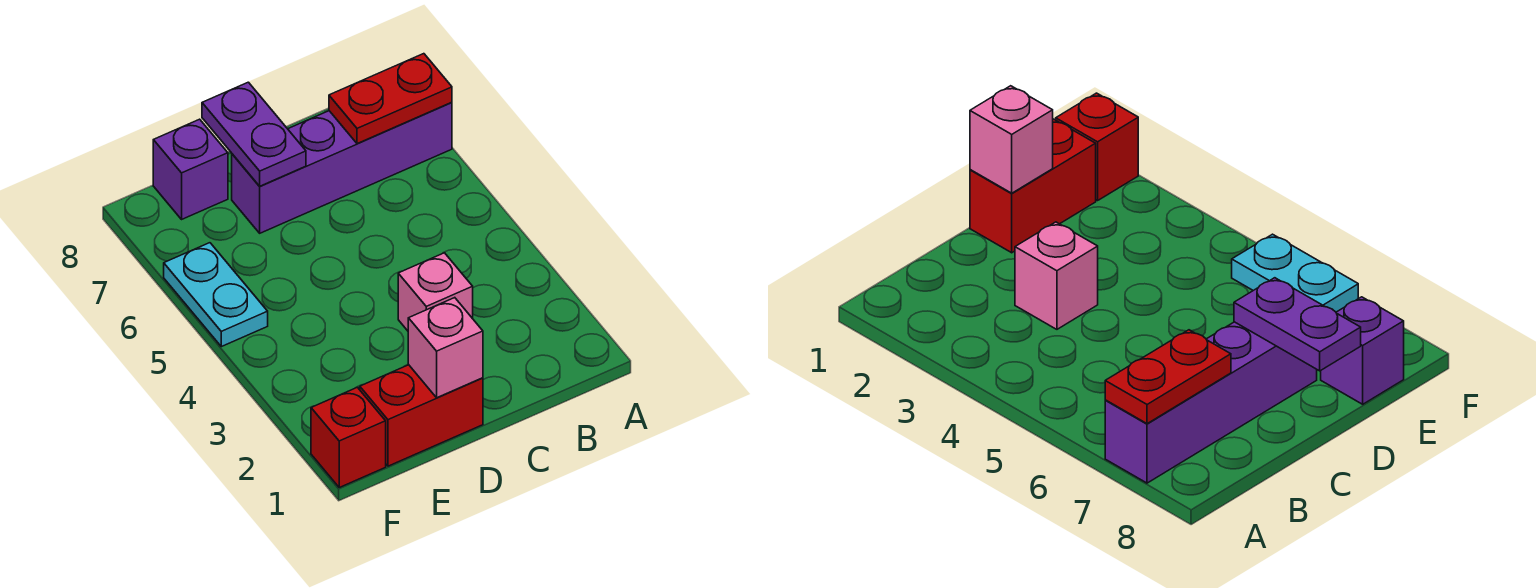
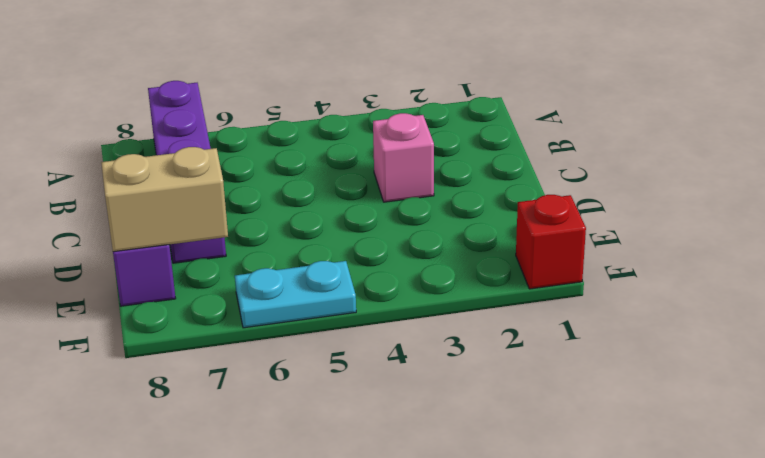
tan 1x2 brick [101,147,228,252] -> none
none -> red 1x2 brick [360,365,483,466]
none -> red 1x2 plate [329,54,452,144]

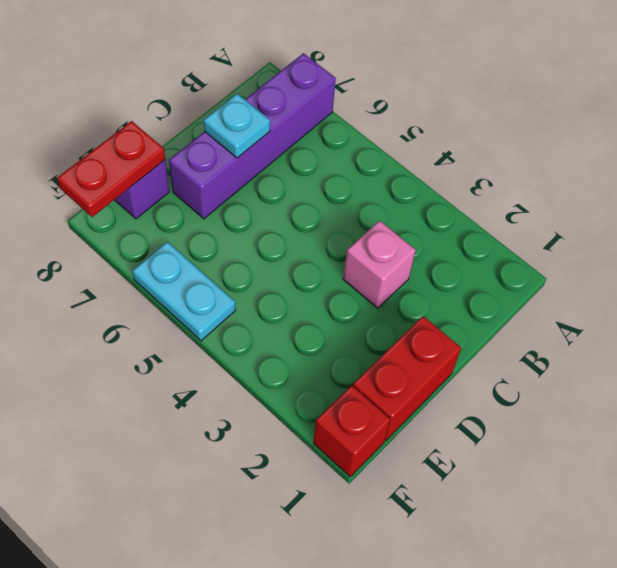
cyan 1x1 plate [204,94,270,158] -> none
red 1x2 plate [57,121,165,217] -> red 1x2 plate moved to [329,54,452,144]
none -> pink 1x1 brick [408,298,483,398]
none -> purple 1x2 plate [202,82,306,186]

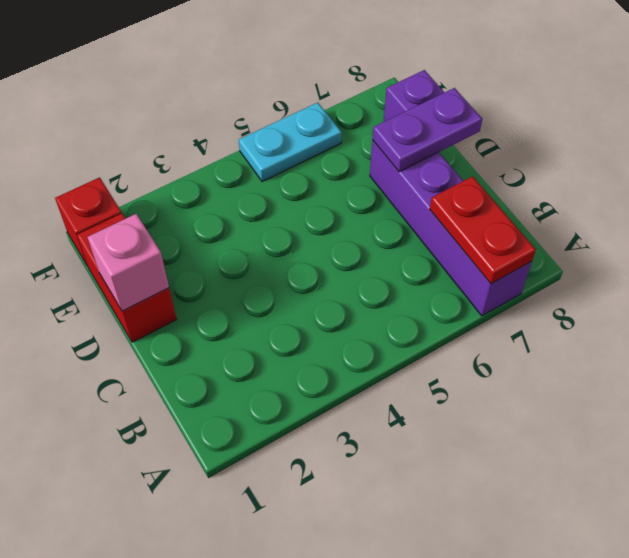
none -> pink 1x1 brick [398,253,473,331]

